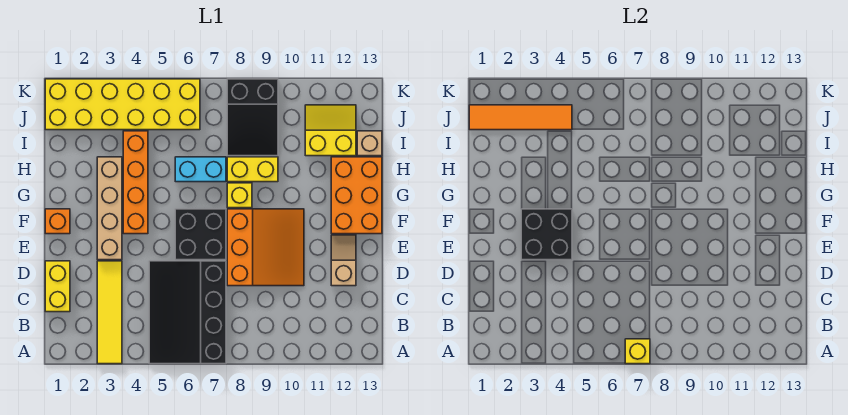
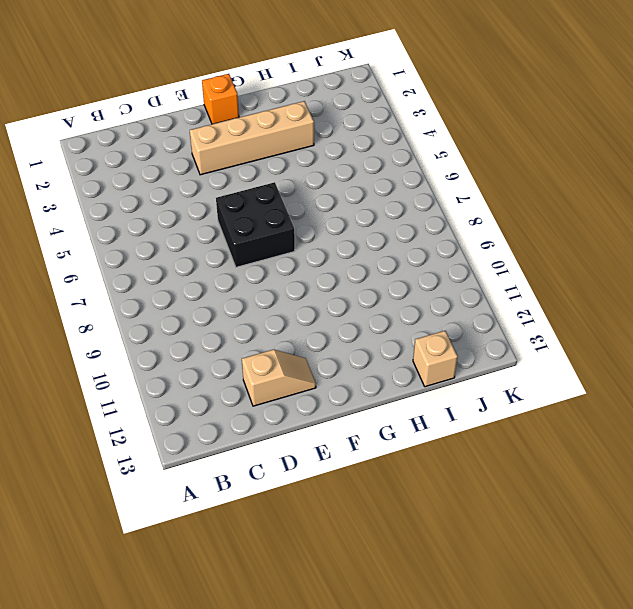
none -> yellow 1x4 tile [97,261,122,364]
none -> black 3x4 slope [149,261,226,364]
none -> yellow 1x2 brick [45,261,70,312]

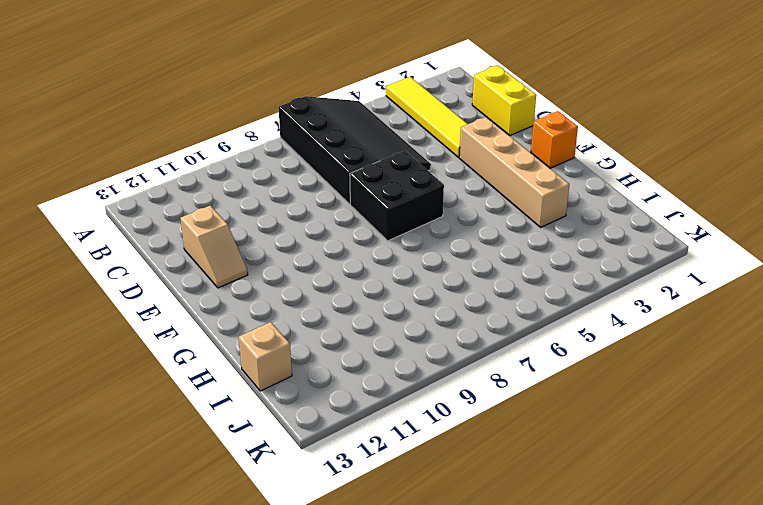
none -> orange 3x3 slope [227,209,304,286]
none -> orange 1x4 brick [123,131,148,234]
none -> orange 2x3 brick [331,157,382,234]

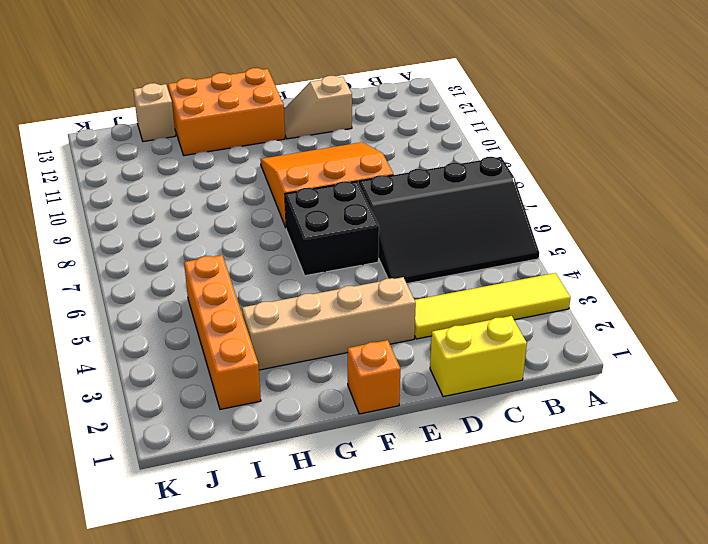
orange 1x4 brick [184,255,261,409] -> orange 1x4 brick turned to [123,131,148,234]
none -> yellow 1x1 brick [227,183,252,208]
none -> cyan 1x2 brick [175,157,226,182]
none -> yellow 1x2 brick [227,157,278,182]

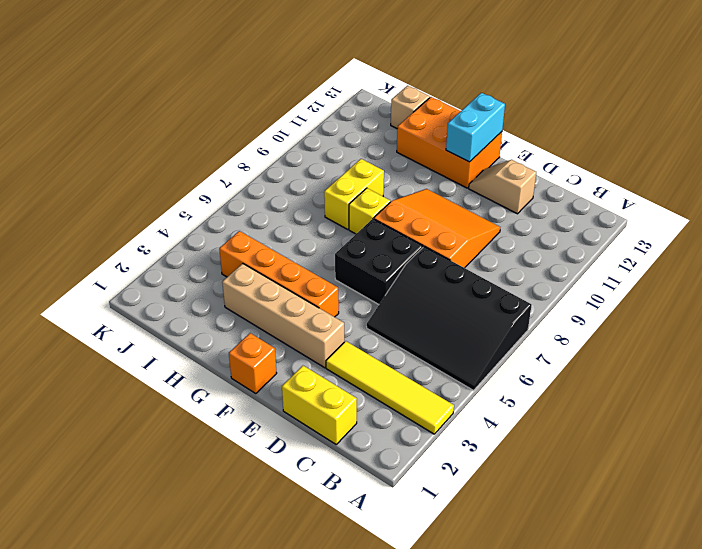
cyan 1x2 brick [446,93,505,162] -> cyan 1x2 brick moved to [175,157,226,182]
none -> black 2x3 slope [227,79,278,156]
none -> yellow 2x2 slope [305,105,356,156]
none -> yellow 2x6 brick [45,79,200,130]

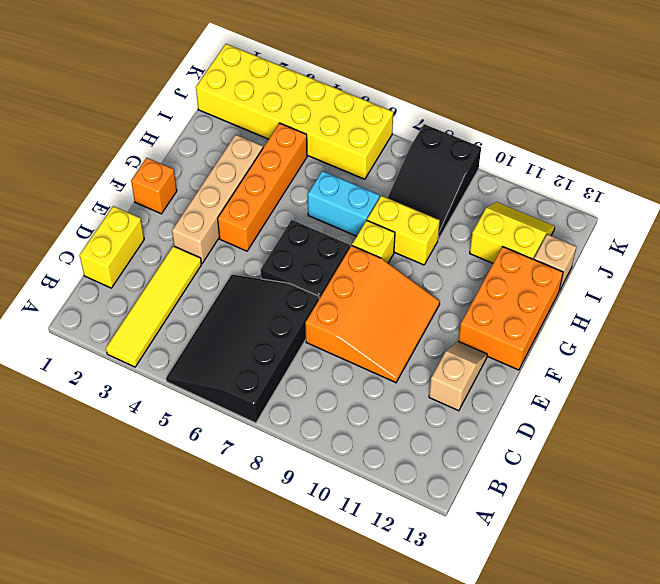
none -> yellow 1x1 brick [625,339,650,364]
none -> black 2x2 brick [521,209,572,260]
none -> orange 1x4 tile [469,105,572,130]

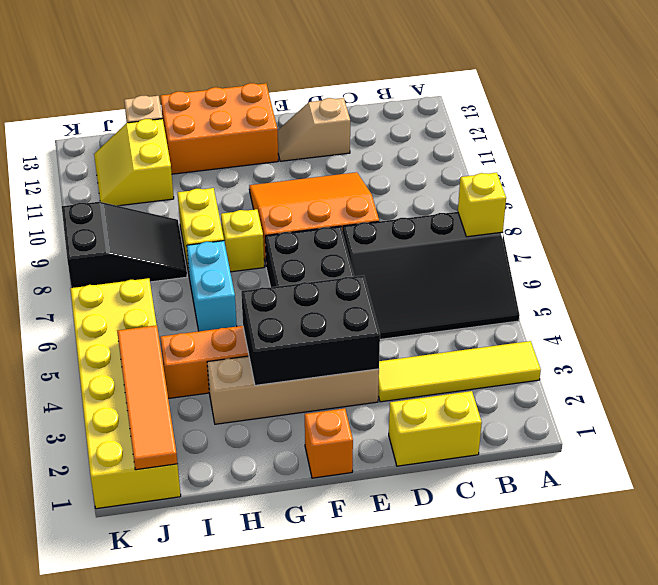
black 2x3 brick [241,275,380,385] -> black 2x2 brick [521,209,572,260]

